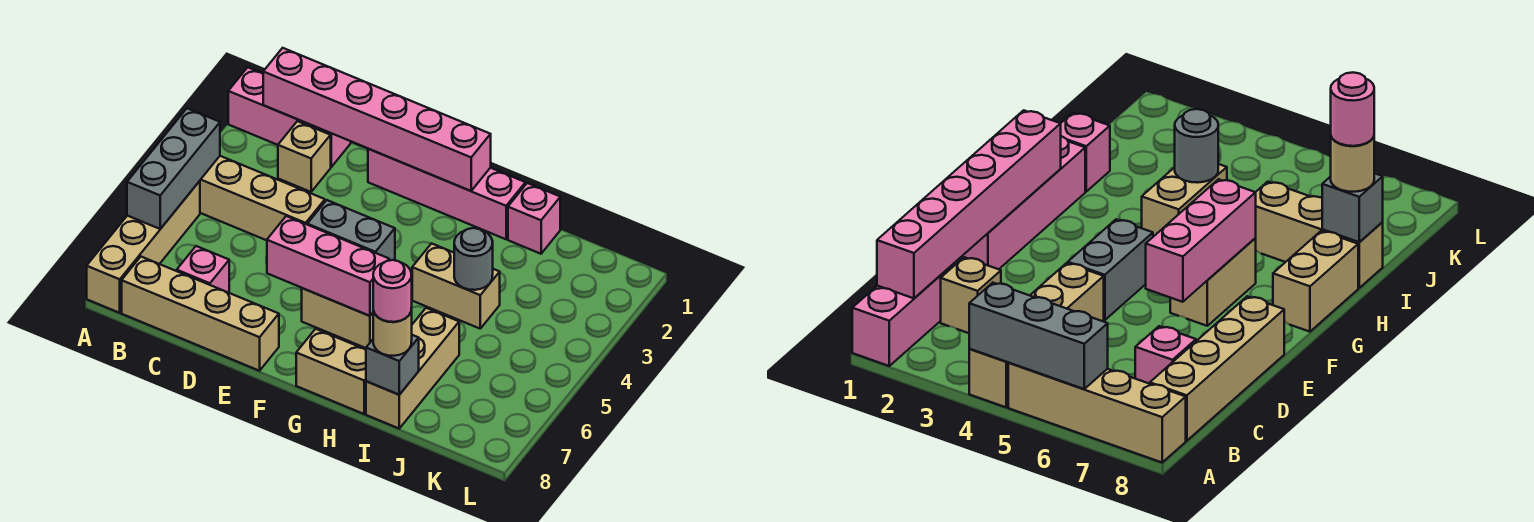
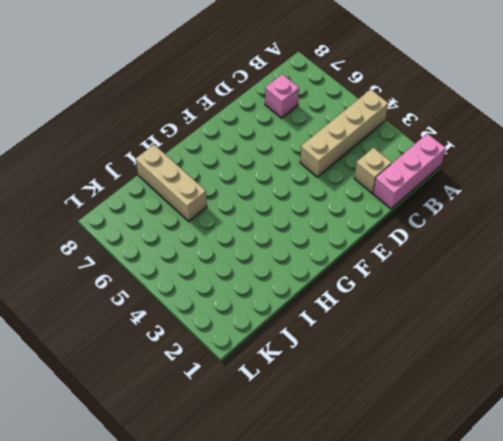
none -> tan 1x4 brick [87,181,200,313]
none -> tan 1x4 brick [122,257,279,371]
none -> pink 1x4 brick [368,149,526,239]

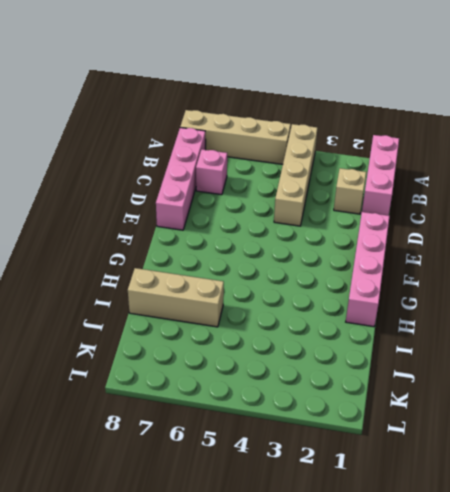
pink 1x4 brick [156,128,206,230] -> tan 1x4 brick [122,257,279,371]
none -> grey 1x2 brick [307,200,395,261]
none -> tan 1x2 brick [302,288,373,348]
none -> tan 1x2 brick [296,329,366,414]

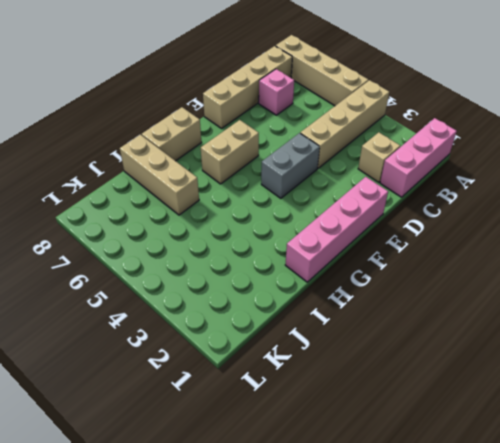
none -> tan 1x2 brick [412,243,500,329]
none -> pink 1x1 brick [508,183,560,254]
none -> grey 1x3 brick [127,108,220,229]

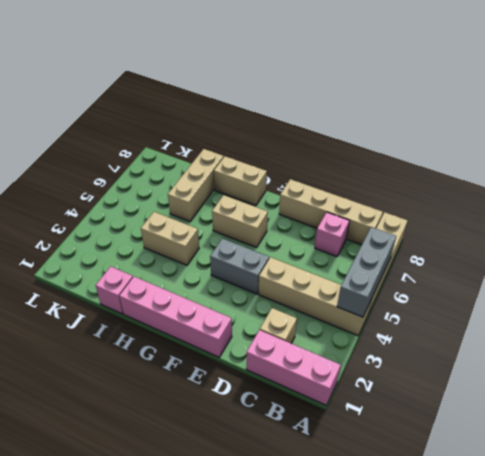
none -> pink 1x6 brick [263,48,491,191]
none -> pink 1x3 brick [267,216,389,316]
none -> grey 1x1 round brick [454,228,493,290]

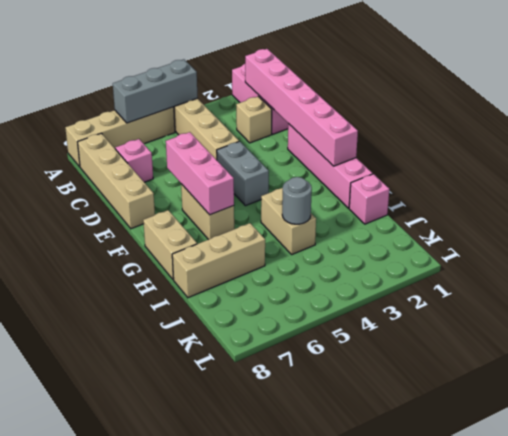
none -> grey 1x1 brick [366,335,419,395]
none -> tan 1x1 round brick [373,308,412,356]
none -> pink 1x1 round brick [373,260,412,322]

